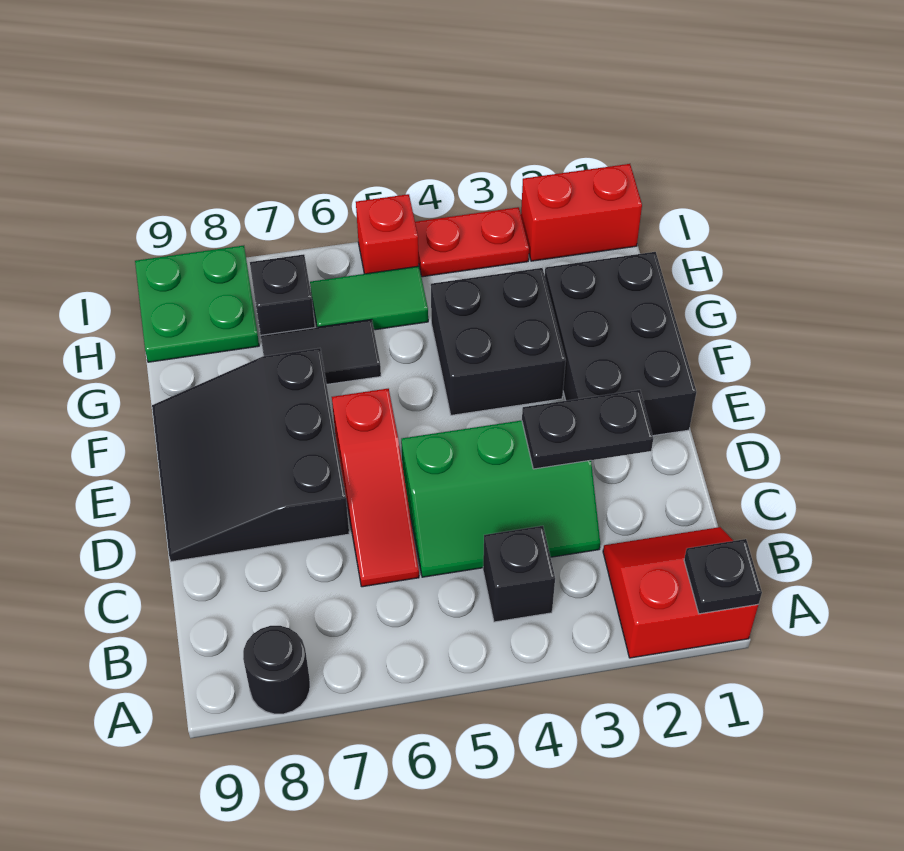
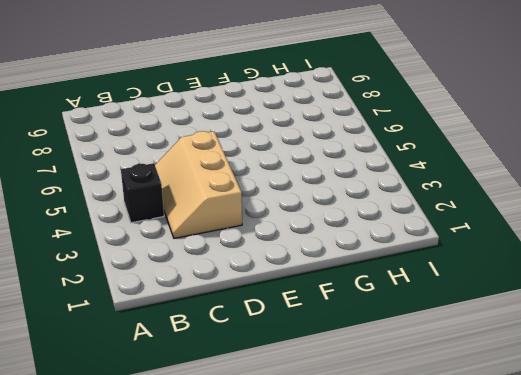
tan 2x3 slope [155,131,242,238] -> green 2x3 slope [401,420,600,577]
none -> red 2x2 slope [603,527,758,658]
none -> black 1x1 round brick [243,626,310,714]
none -> red 1x3 slope [332,389,419,587]

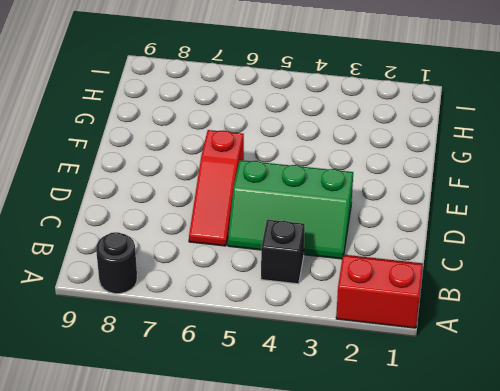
none -> black 3x3 slope [152,348,349,562]
none -> black 2x3 brick [545,252,696,436]
none -> black 2x2 brick [431,268,566,415]

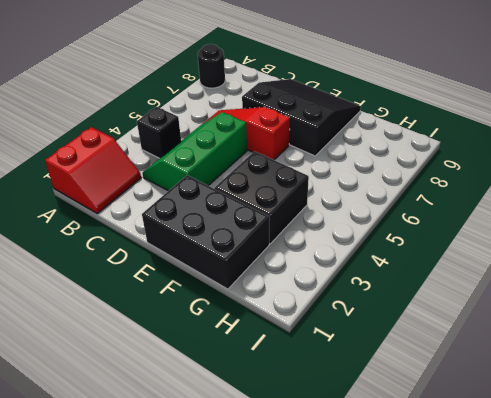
none -> black 1x2 tile [261,320,381,384]
none -> green 1x2 tile [310,266,428,330]
none -> black 1x1 brick [250,254,315,335]

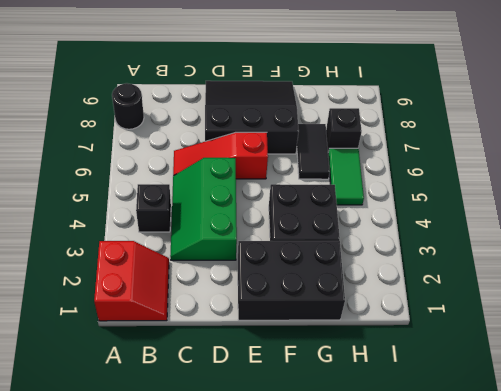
none -> green 2x2 plate [135,246,259,362]
none -> red 1x2 brick [521,164,642,261]
none -> red 1x2 plate [415,207,529,277]

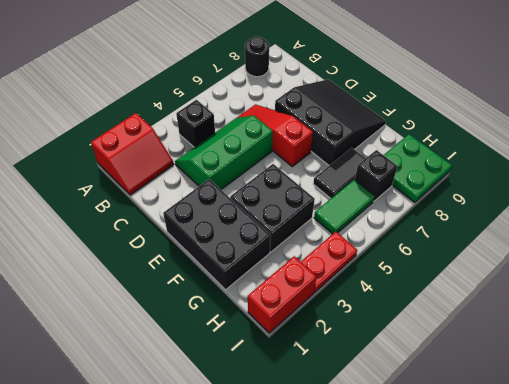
none -> red 1x1 brick [356,194,419,274]
none -> black 1x1 plate [684,539,762,614]
none -> black 1x2 plate [522,390,653,469]

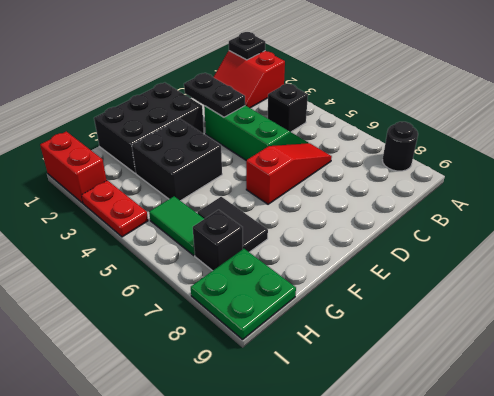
none -> black 3x3 slope [152,348,349,562]
none -> red 1x1 brick [356,194,419,274]

